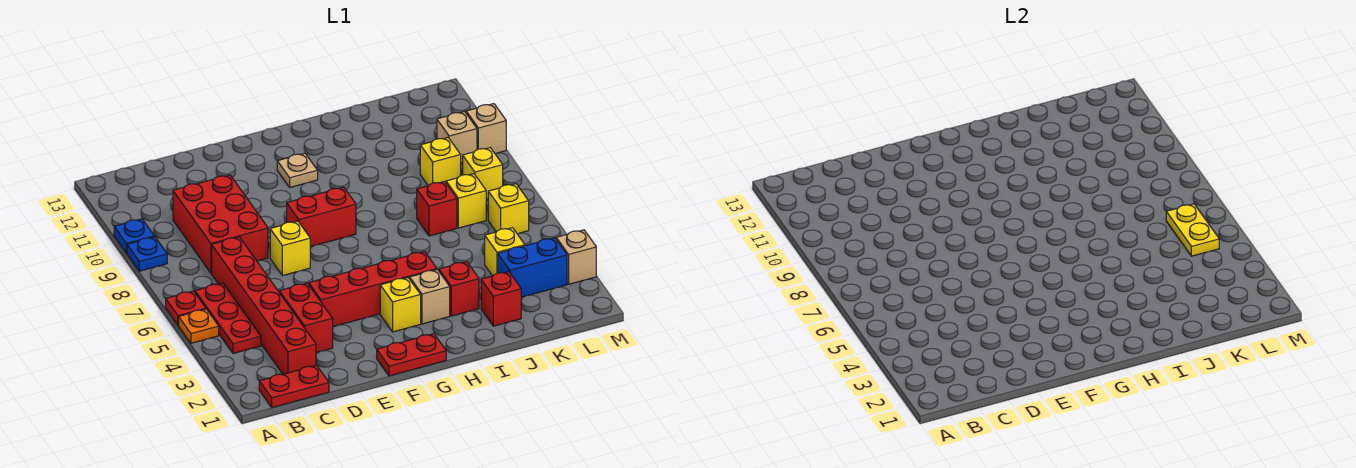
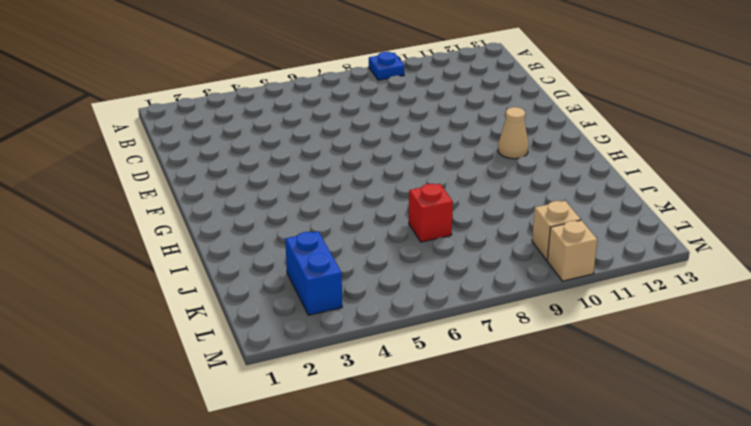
tan 1x1 cone [498,107,528,159] -> tan 1x1 plate [277,153,318,187]
none -> orange 1x1 plate [179,309,219,343]
none -> red 1x1 plate [166,291,206,325]
none -> blue 1x1 plate [114,219,154,253]

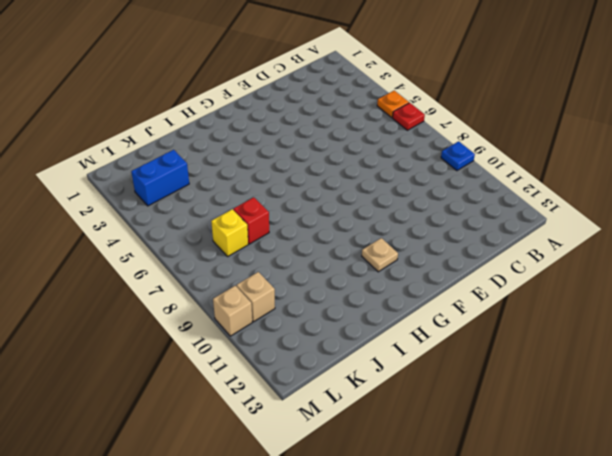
none -> blue 1x1 plate [114,219,154,253]
none -> red 1x2 plate [259,365,329,408]
none -> red 1x3 plate [195,283,261,353]

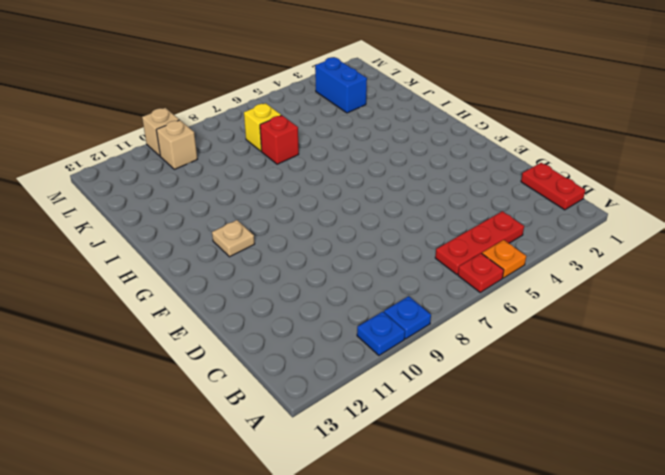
none -> red 1x6 brick [212,237,316,374]
none -> red 2x3 brick [173,175,268,273]
none -> red 1x2 brick [279,283,333,353]

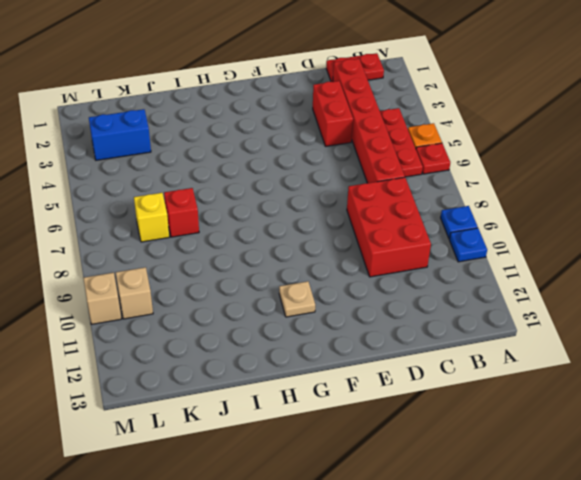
none -> red 1x4 brick [309,251,437,326]
none -> yellow 1x1 brick [270,221,310,276]
none -> red 1x2 plate [377,334,446,376]

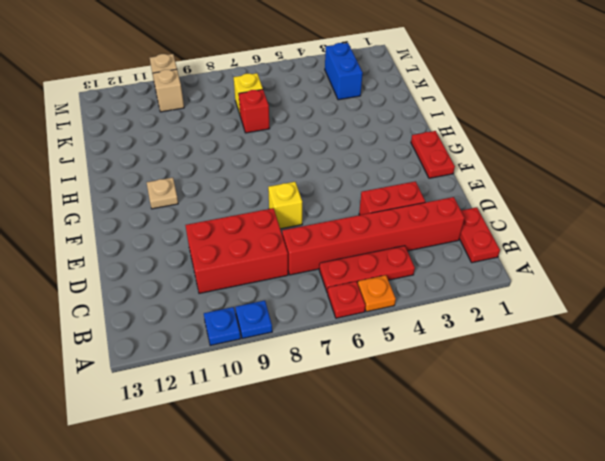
none -> red 1x4 brick [309,251,437,326]
none -> red 1x2 brick [287,187,356,247]
none -> yellow 1x1 brick [380,278,421,332]

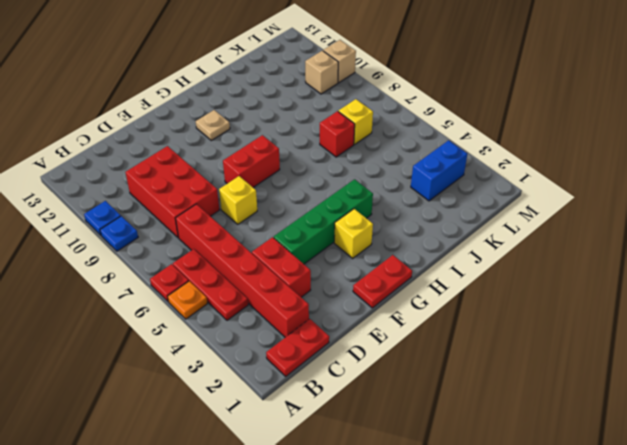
green 1x4 brick [274,179,373,264] -> red 1x4 brick [309,251,437,326]
none -> tan 1x1 brick [410,270,450,324]
none -> red 1x1 brick [439,262,479,316]
none -> red 1x1 brick [481,272,521,326]

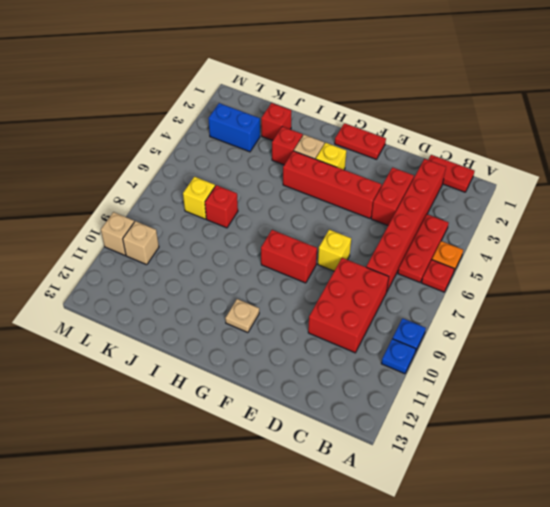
none -> yellow 1x1 brick [485,228,525,276]
none -> yellow 1x1 brick [420,138,461,186]
none -> yellow 1x1 brick [488,184,529,233]

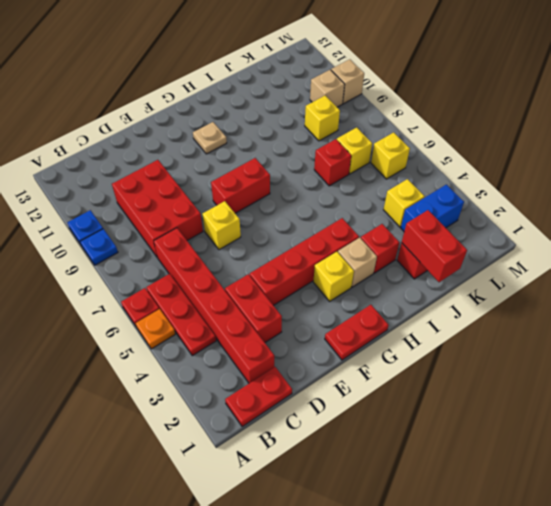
red 1x2 brick [402,210,467,282] -> none
none -> yellow 1x1 brick [463,148,503,199]
none -> tan 1x1 brick [556,230,596,284]
none -> yellow 1x2 plate [1166,204,1219,256]

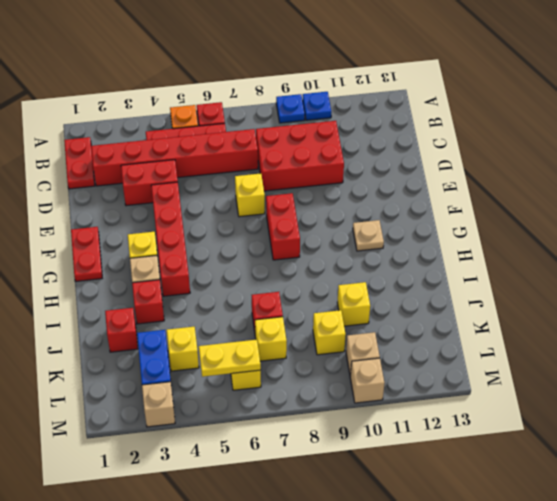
yellow 1x1 brick [337,282,370,326] -> yellow 1x1 brick moved to [463,148,503,199]

